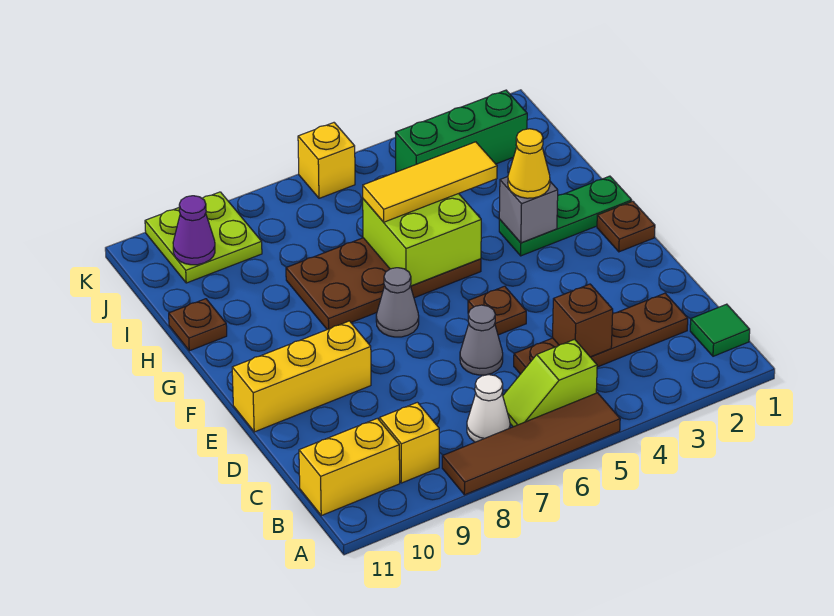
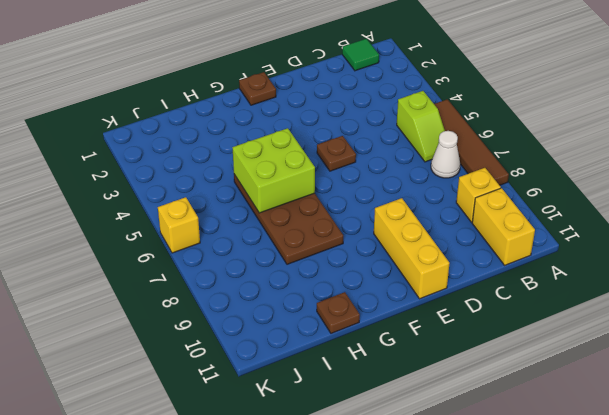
none -> brown 1x4 plate [514,293,688,374]
none -> grey 1x1 cone [460,305,503,375]
none -> grey 1x1 cone [376,268,419,337]

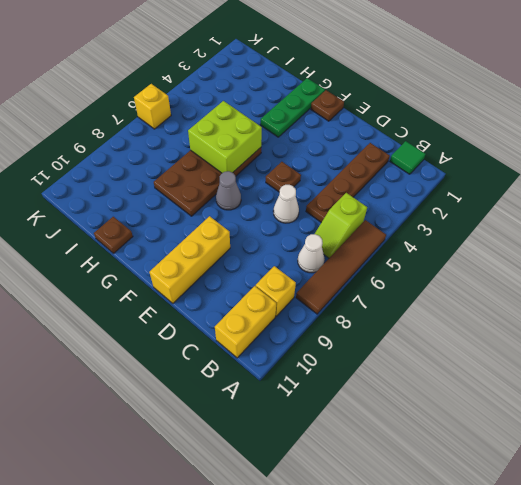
white 1x1 cone [273,185,299,223] -> grey 1x1 cone [460,305,503,375]
none -> green 1x3 brick [395,90,527,172]
none -> lime 2x2 plate [145,192,262,283]
none -> brown 1x1 brick [553,284,613,357]

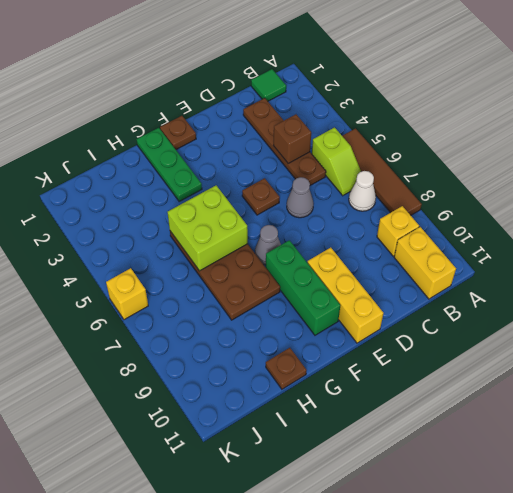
green 1x3 brick [266,240,340,335] -> green 1x3 brick moved to [395,90,527,172]
none -> lime 2x2 plate [145,192,262,283]
none -> grey 1x1 brick [499,177,558,243]
none -> purple 1x1 cone [173,196,215,265]

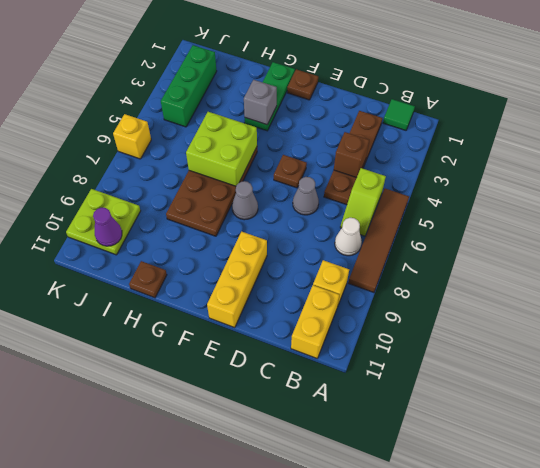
none -> yellow 1x1 cone [508,129,550,198]
none -> yellow 1x3 tile [363,142,497,222]

